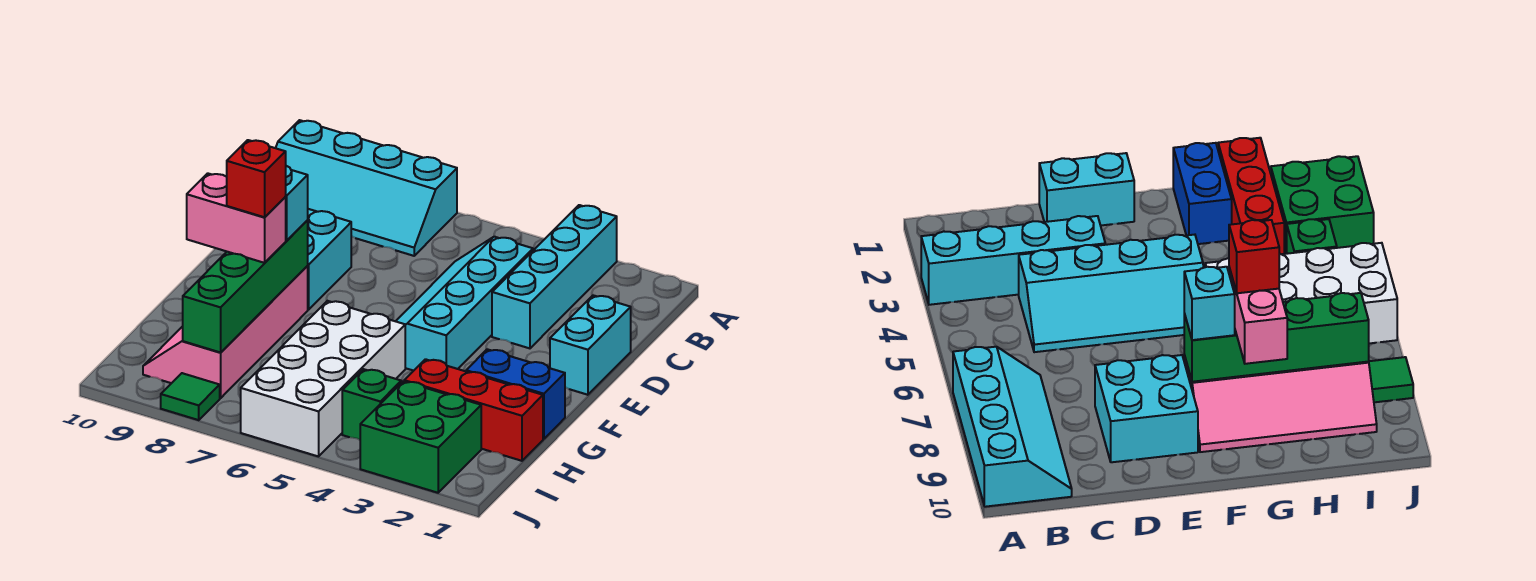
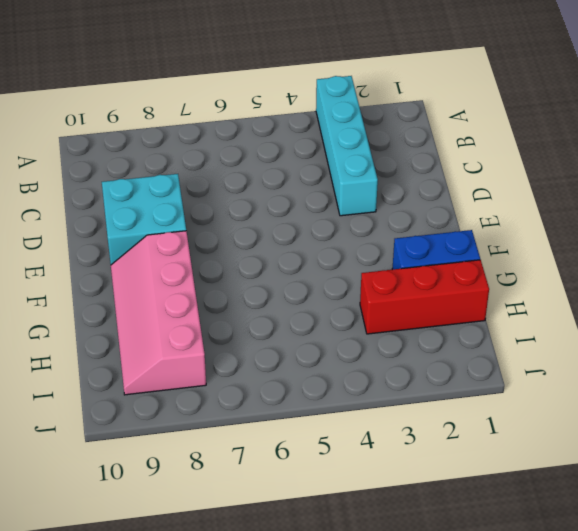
none -> cyan 2x4 slope [276,120,457,256]
none -> cyan 2x4 slope [396,237,533,371]
none -> cyan 1x2 brick [550,295,631,395]

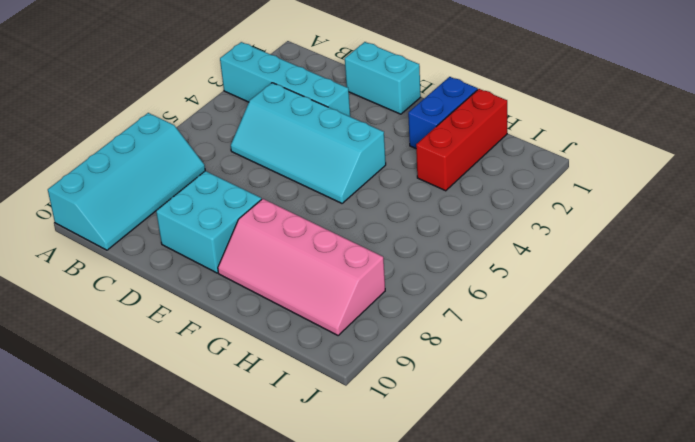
none -> white 2x4 brick [241,301,405,456]
none -> green 2x2 brick [360,381,481,493]
none -> green 1x1 brick [342,369,401,440]

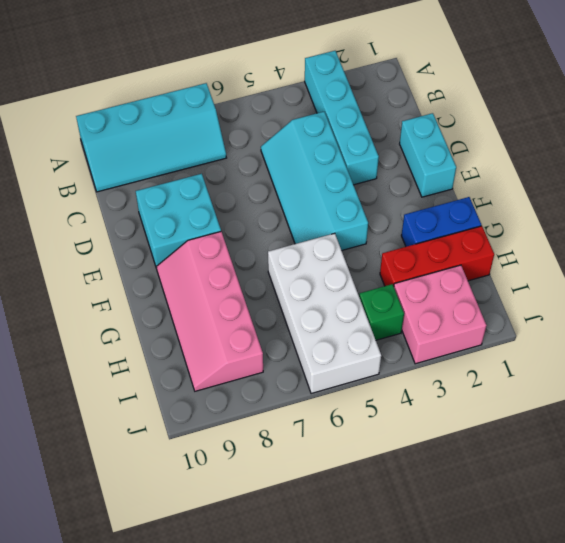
pink 2x2 brick [394,265,486,364] -> green 2x2 brick [360,381,481,493]
none -> green 1x1 tile [161,373,220,420]
none -> green 1x4 brick [183,221,308,352]
none -> cyan 1x1 brick [285,166,308,241]

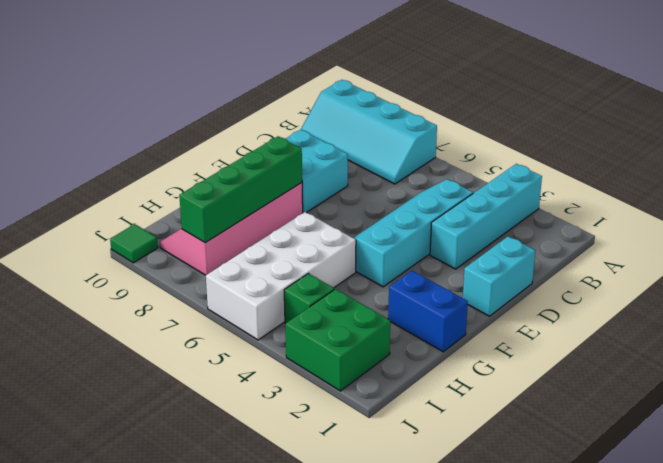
green 1x1 tile [110,224,158,263] -> green 1x1 tile moved to [161,373,220,420]
none -> red 1x3 brick [404,359,543,461]
none -> cyan 1x1 brick [285,166,308,241]
none -> pink 1x2 brick [187,173,286,263]

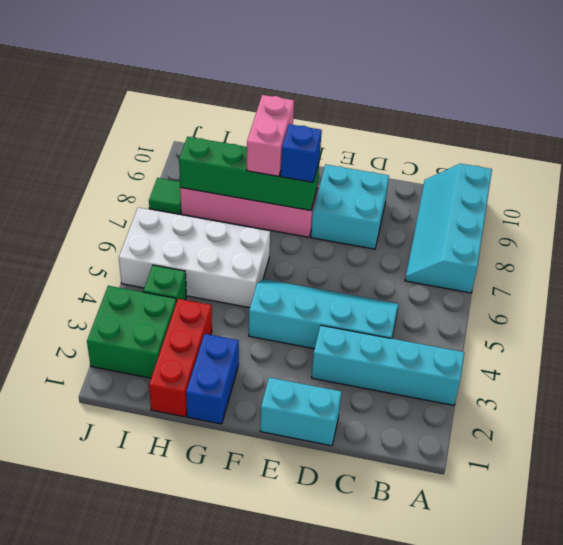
blue 1x1 brick [281,124,322,182] -> cyan 1x1 brick [285,166,308,241]
none -> red 1x1 brick [227,140,286,217]

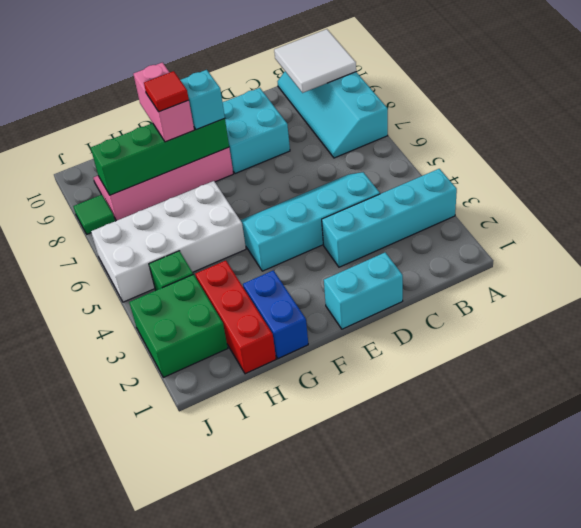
white 2x2 tile [274,29,356,93] -> none
red 1x1 tile [144,71,189,112] -> red 1x1 brick [227,140,286,217]

